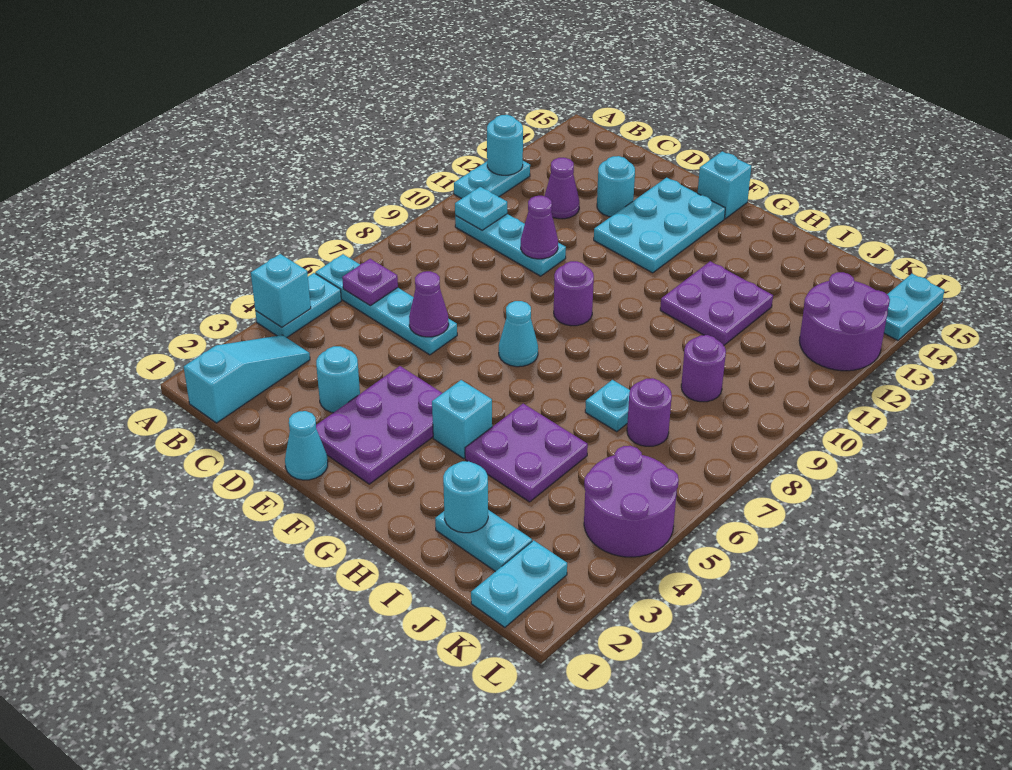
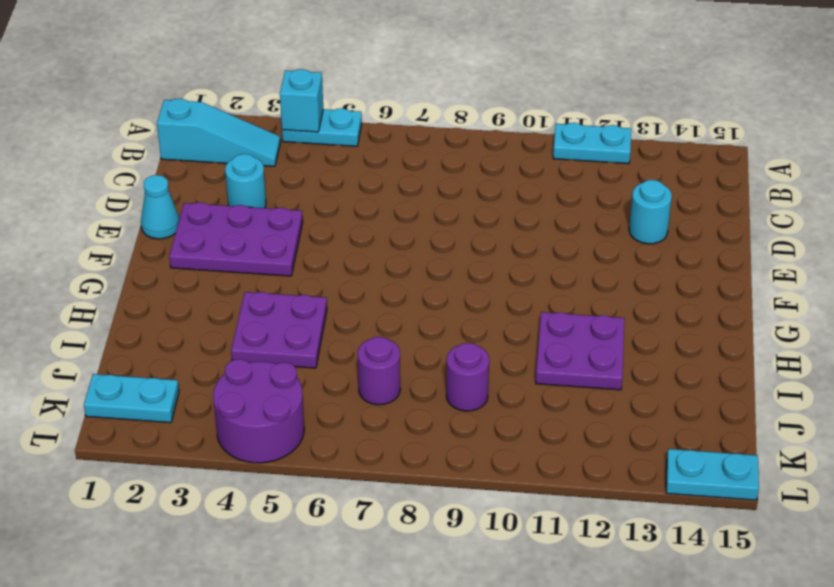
none -> cyan 1x4 plate [315,254,457,355]
none -> cyan 1x3 plate [455,214,566,276]
none -> purple 1x1 cone [545,158,579,219]
none -> cyan 2x3 plate [594,178,725,273]

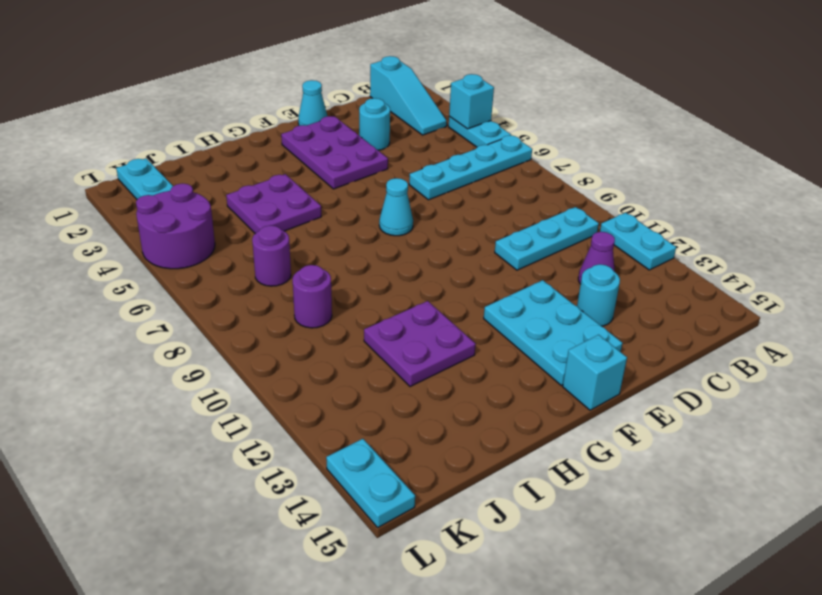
none -> purple 1x1 round brick [554,261,594,326]
none -> cyan 1x1 brick [432,380,492,458]
none -> cyan 1x2 plate [435,510,532,572]
none -> cyan 1x1 plate [585,380,630,432]

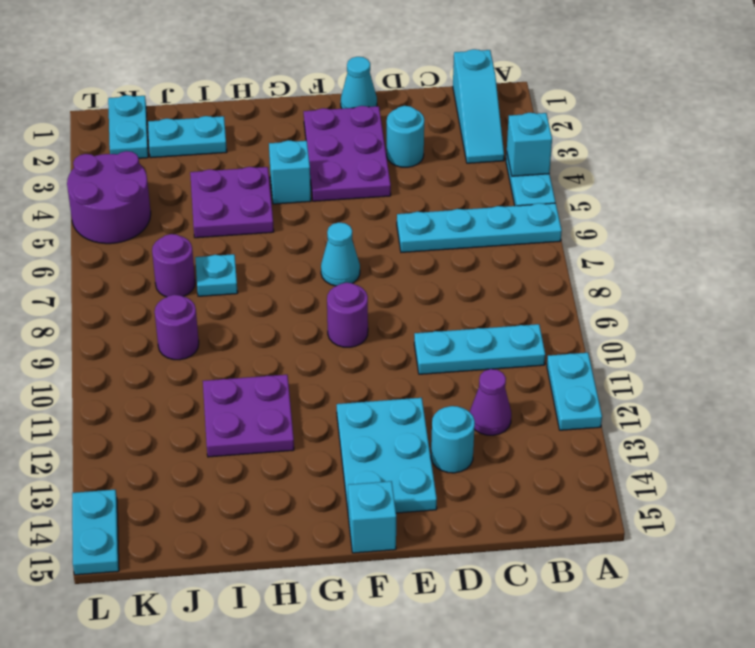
none -> purple 2x2 round brick [799,272,890,371]
none -> cyan 1x1 round brick [487,115,523,175]
none -> purple 1x1 plate [342,259,398,306]
none -> cyan 1x1 plate [455,187,507,230]

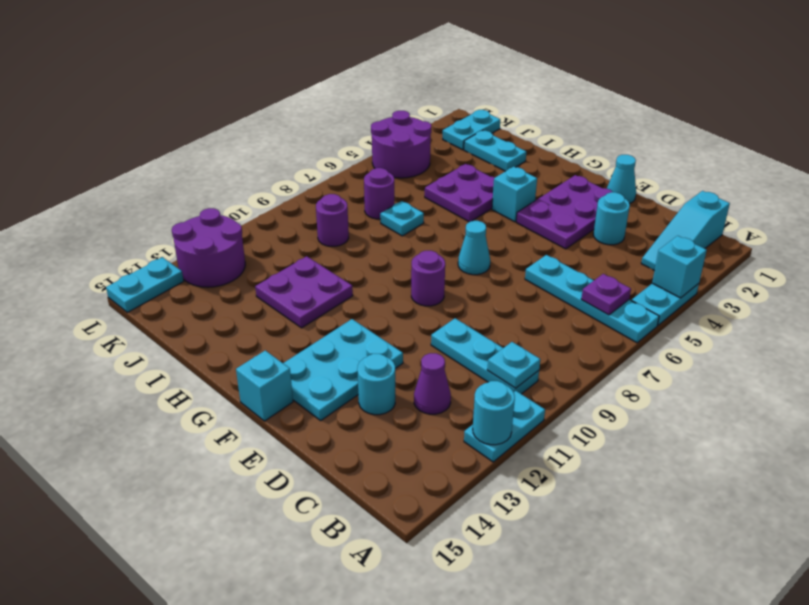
none -> purple 1x1 cone [409,271,449,337]
none -> purple 1x1 cone [521,196,558,259]
none -> cyan 1x1 round brick [443,461,488,533]

